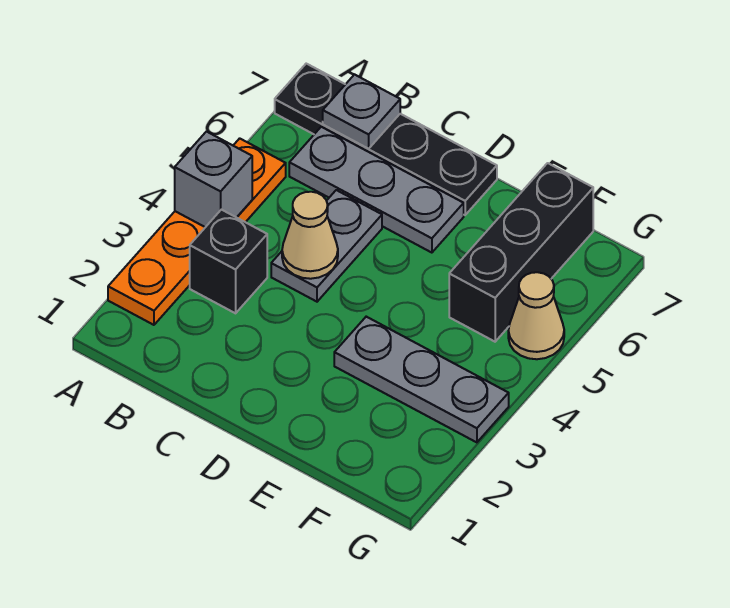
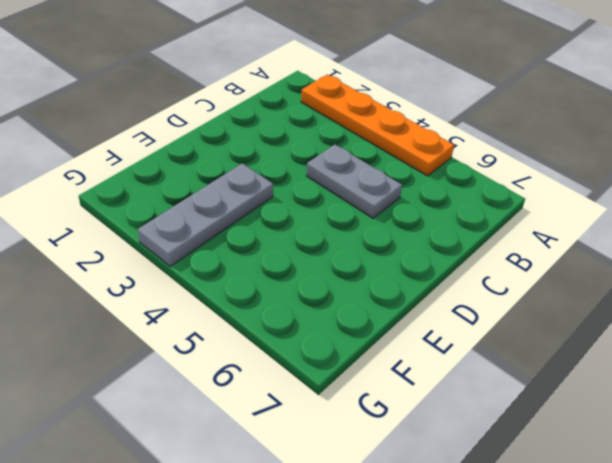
none -> black 1x4 plate [275,64,497,215]
none -> black 1x1 brick [190,210,267,313]

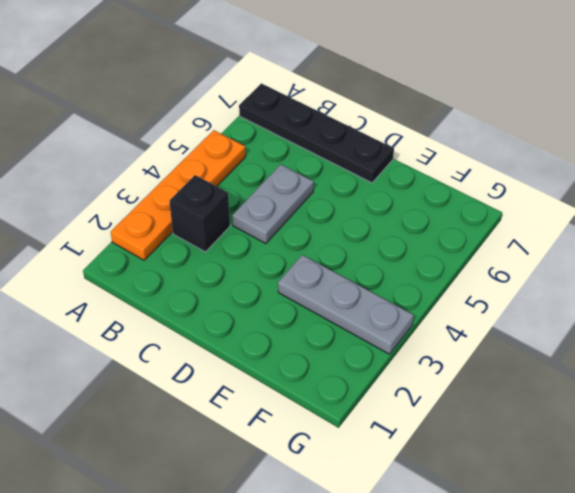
none -> grey 1x3 plate [289,127,464,253]
none -> black 1x3 brick [449,163,593,342]

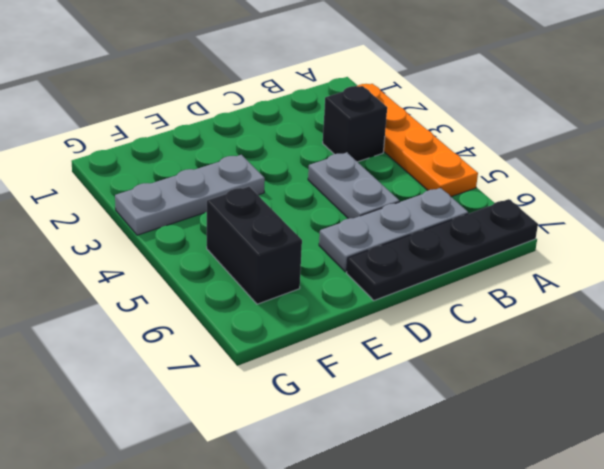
black 1x2 brick [207,187,302,304] -> black 1x3 brick [449,163,593,342]
none -> tan 1x1 cone [508,272,564,359]
none -> grey 1x1 brick [175,132,252,227]

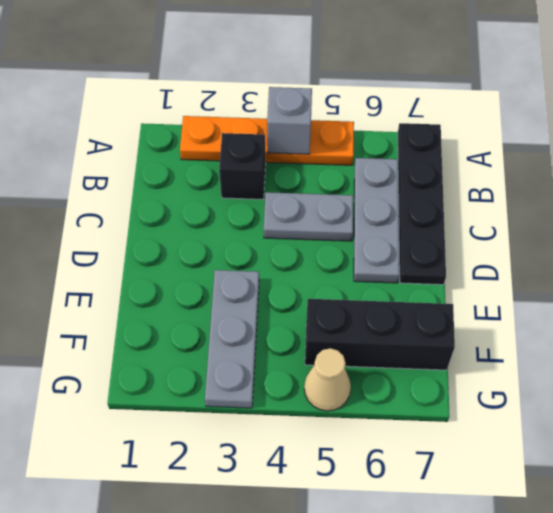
none -> grey 1x1 plate [323,75,400,149]
none -> tan 1x1 cone [282,192,338,279]

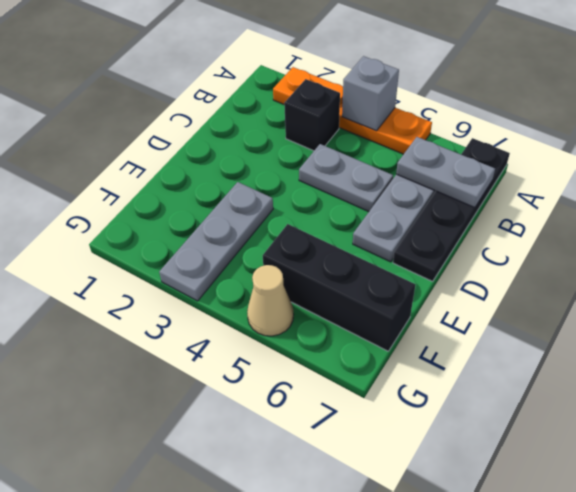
grey 1x2 plate [396,137,495,208] -> grey 1x1 plate [323,75,400,149]
none -> tan 1x1 cone [282,192,338,279]

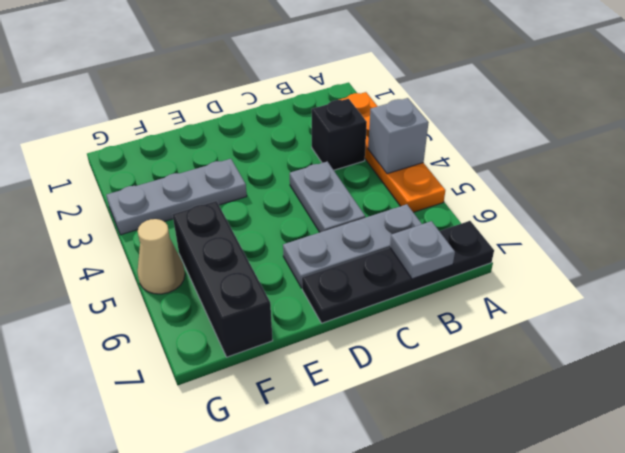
none -> tan 1x1 cone [282,192,338,279]

